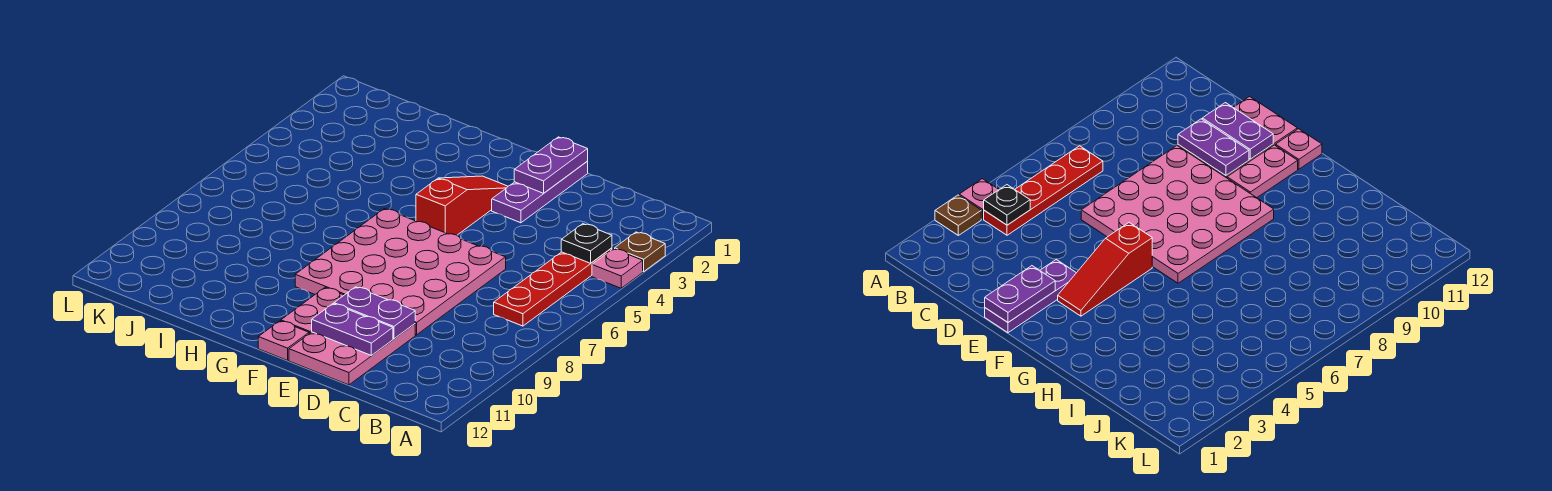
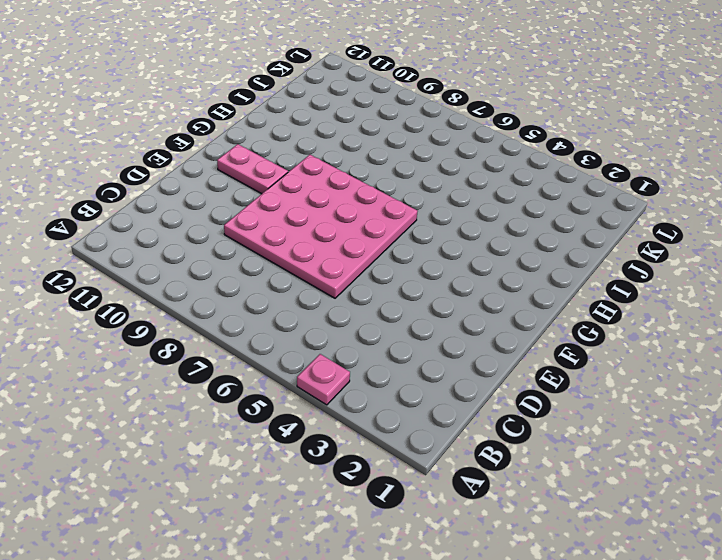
none -> brown 1x1 plate [615,232,665,272]
none -> red 1x4 plate [494,248,612,326]
none -> pink 2x3 plate [289,324,415,385]

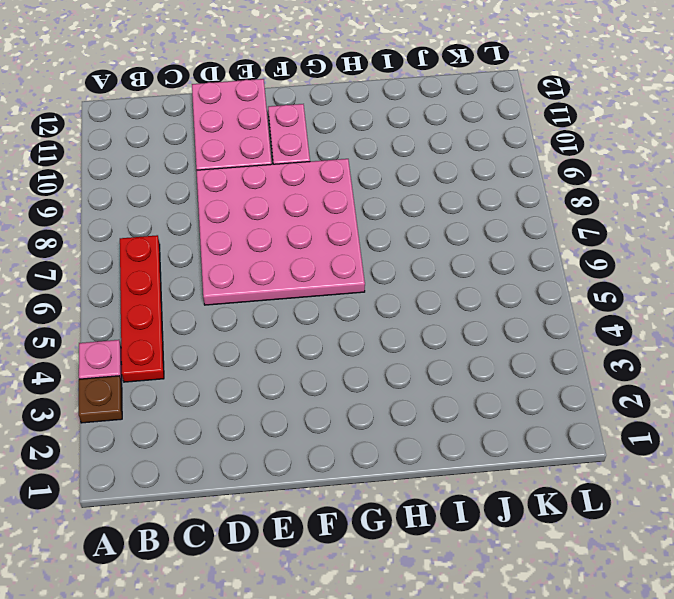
none -> purple 1x3 plate [492,162,588,223]
none -> red 1x3 slope [416,176,508,235]
none -> pink 1x1 plate [258,321,309,360]

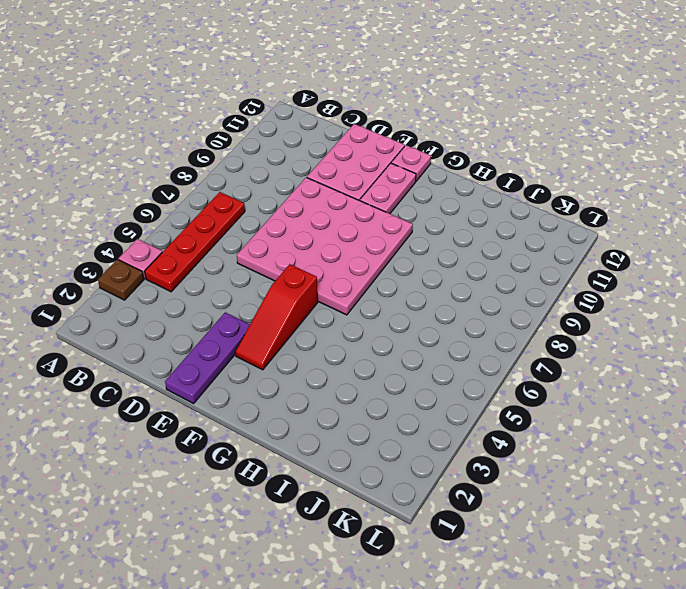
none -> black 1x1 plate [561,224,612,263]
none -> purple 1x2 plate [334,287,415,339]
none -> purple 1x2 plate [312,304,393,356]

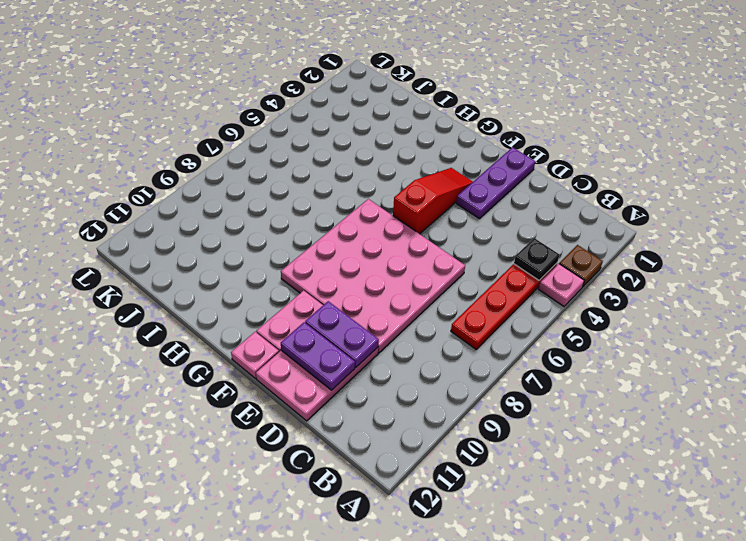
none -> purple 1x2 plate [514,137,588,193]

